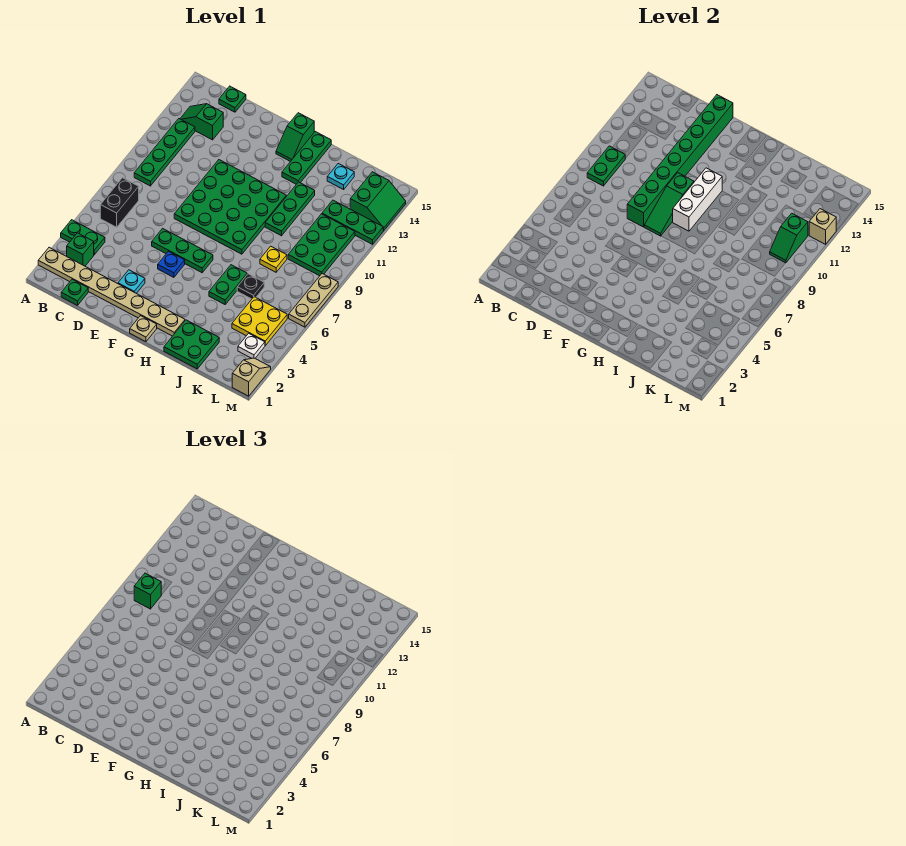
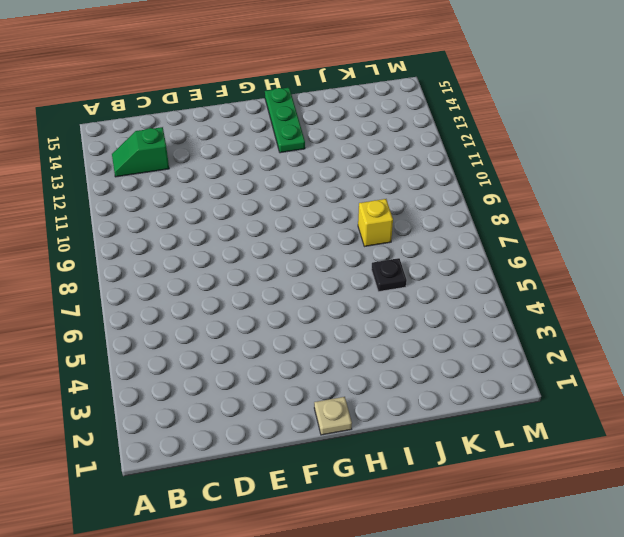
yellow 1x1 brick [358,199,393,247] -> yellow 1x1 plate [260,246,287,272]
none -> tan 1x8 plate [38,247,185,336]
none -> green 1x2 plate [61,220,105,255]
none -> green 1x1 brick [67,233,94,266]
none -> black 1x2 brick [100,178,139,227]

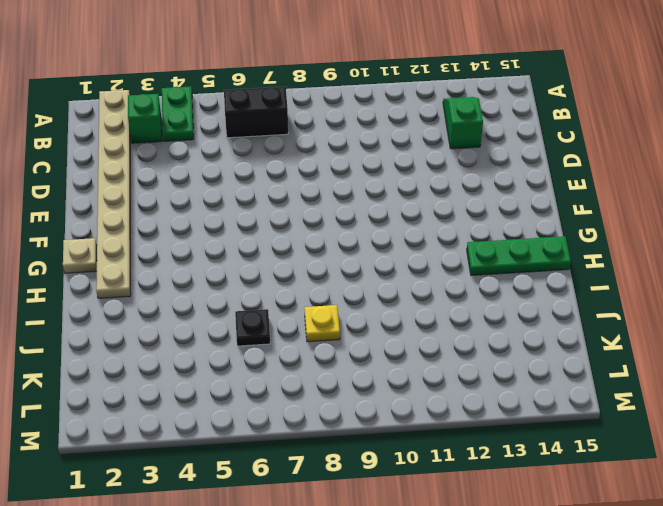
none -> green 1x4 plate [134,119,195,186]
none -> green 1x1 plate [61,279,88,305]
none -> green 1x1 plate [219,86,246,112]
none -> cyan 1x1 plate [118,270,145,293]

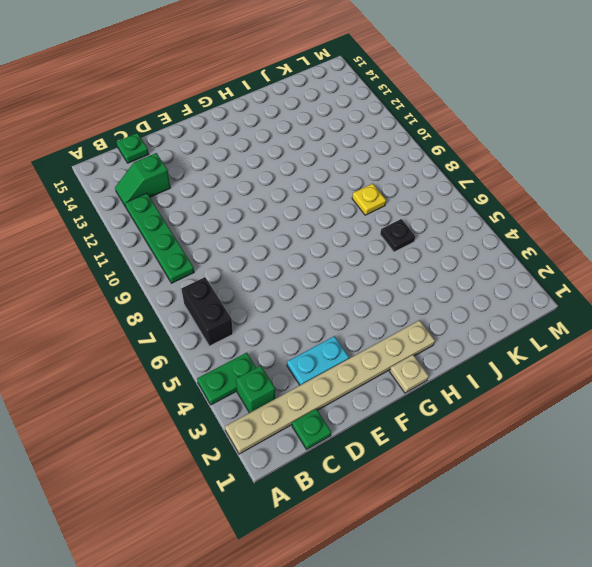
cyan 1x2 plate [287,336,349,385] -> cyan 1x1 plate [118,270,145,293]
none -> green 1x3 plate [152,228,213,273]
none -> green 4x4 plate [174,160,286,254]
none -> blue 1x1 plate [158,251,185,277]
none -> green 1x2 slope [276,113,314,162]

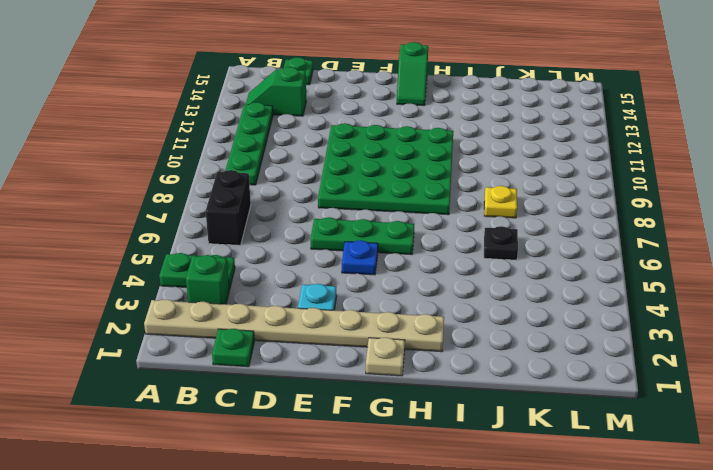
none -> green 1x3 plate [282,132,331,184]
none -> green 2x2 plate [164,320,219,369]
none -> green 1x2 plate [209,265,247,304]
none -> green 1x3 plate [265,182,315,236]

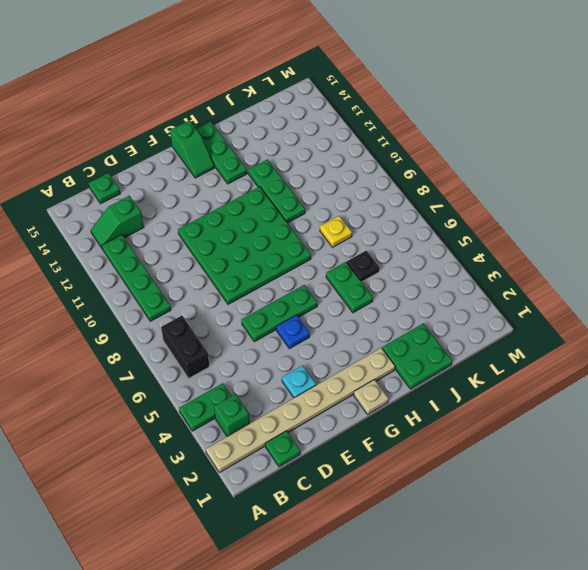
none -> cyan 1x1 plate [327,164,354,189]
none -> yellow 2x2 plate [232,297,287,345]
none -> green 2x3 plate [288,214,355,276]
none -> green 1x3 plate [322,200,384,244]

